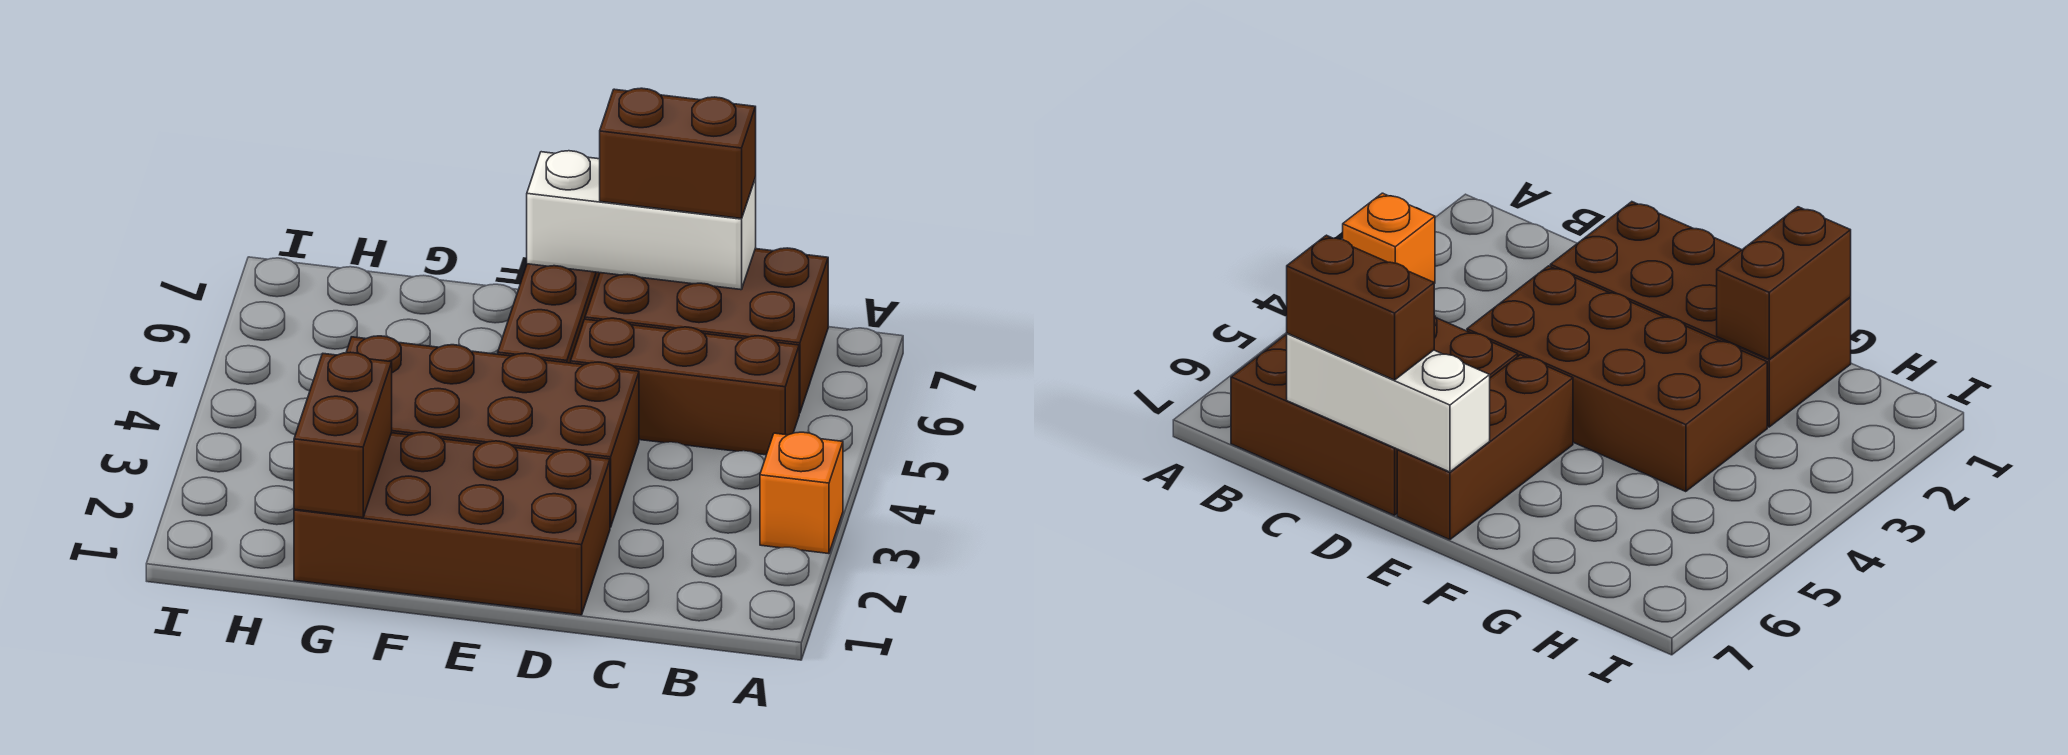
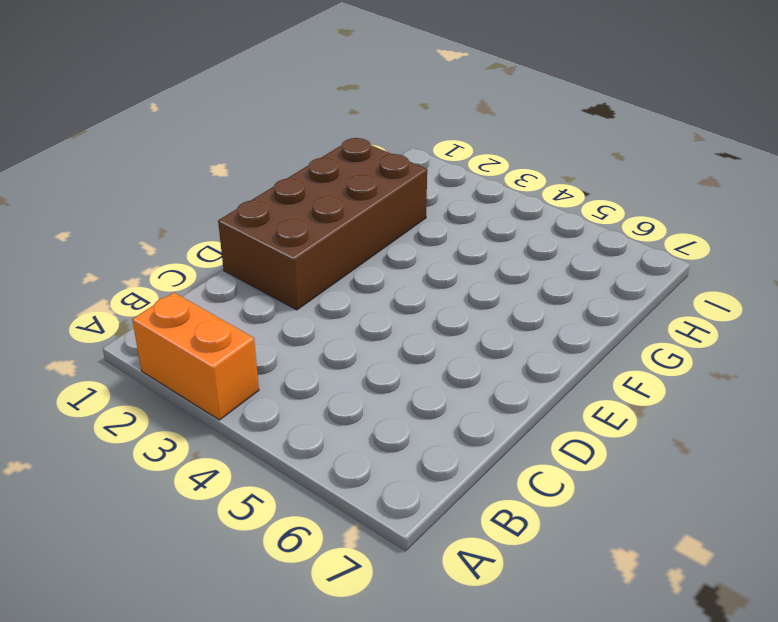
orange 1x2 brick [132,293,259,420] -> orange 1x1 brick [760,432,843,554]
none -> brown 1x3 brick [571,318,799,455]
none -> brown 2x3 brick [585,248,828,413]

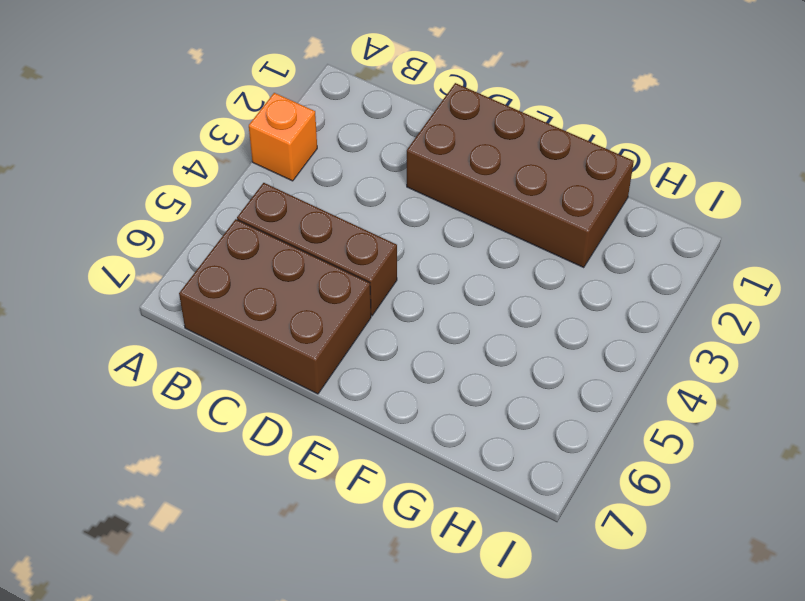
none -> brown 2x4 brick [346,336,639,527]
none -> brown 1x3 brick [498,264,600,363]

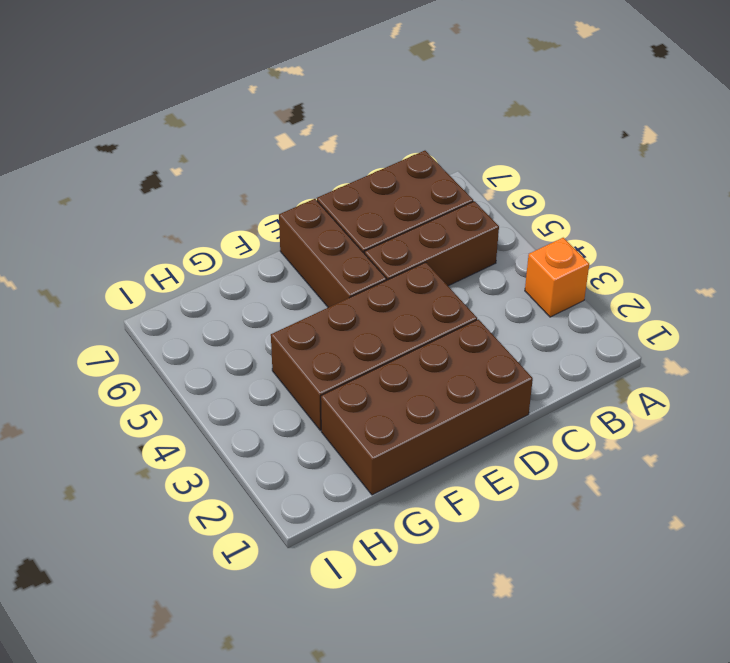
none -> white 1x3 brick [527,151,756,290]
none -> brown 1x2 brick [294,352,392,518]

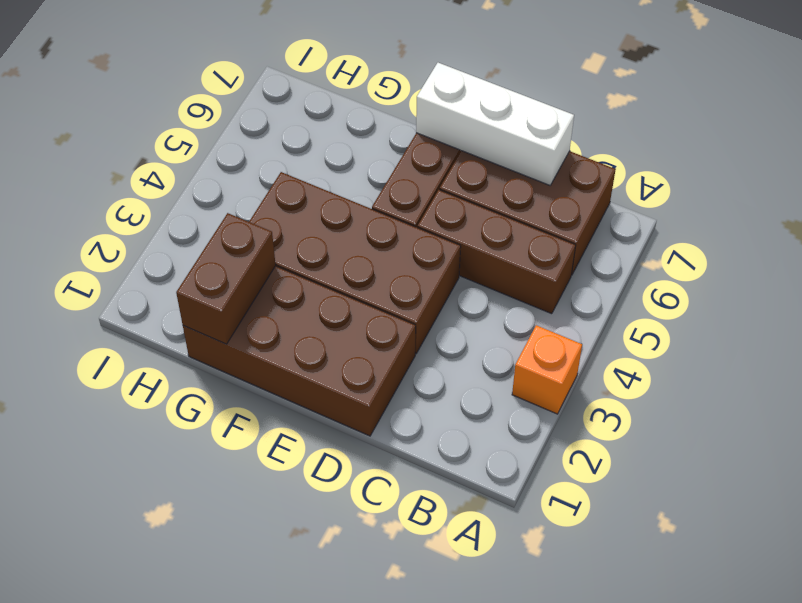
none -> brown 1x2 brick [600,88,756,218]

